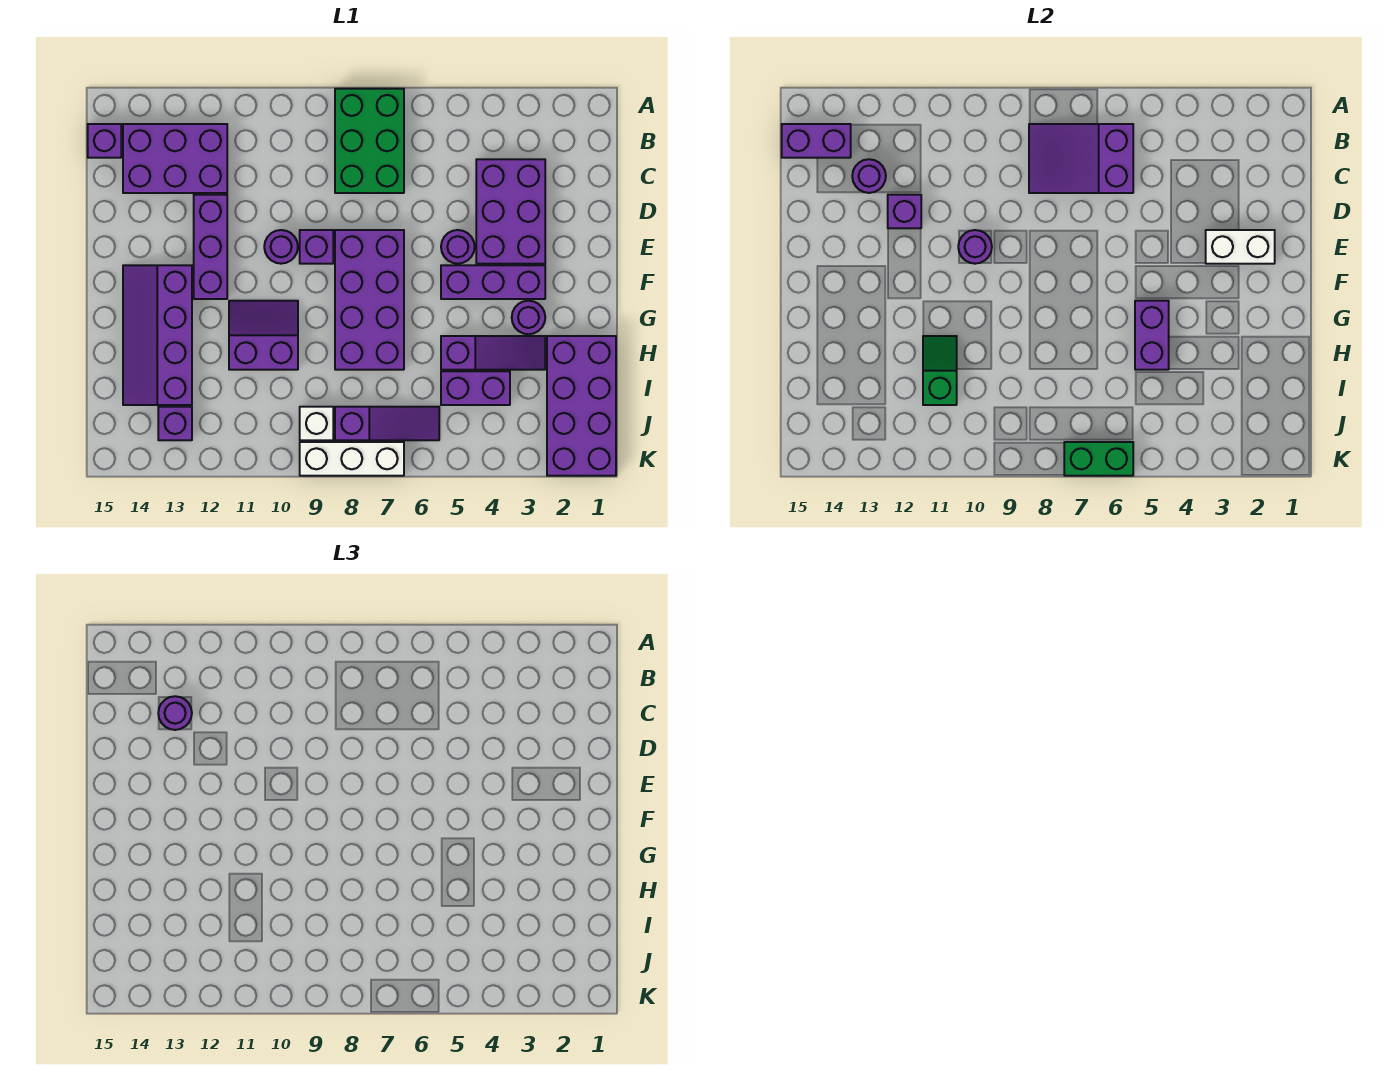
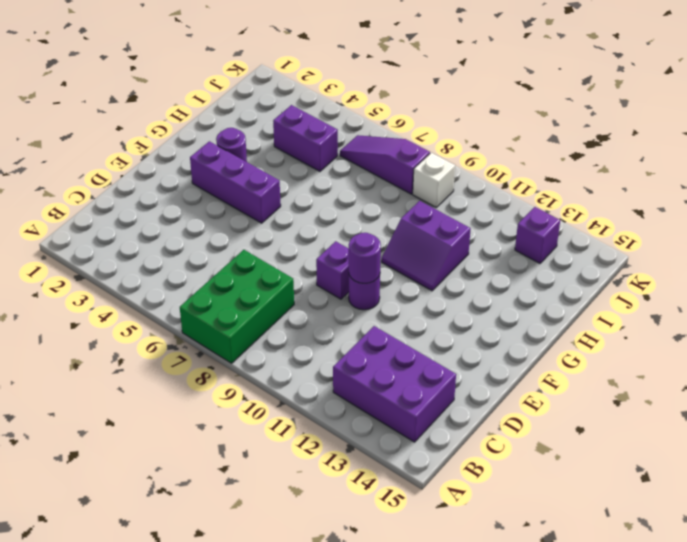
none -> purple 1x1 brick [88,124,121,158]
none -> purple 2x3 brick [476,159,545,264]
none -> purple 1x3 brick [194,195,227,299]
none -> purple 1x1 round brick [441,230,475,264]

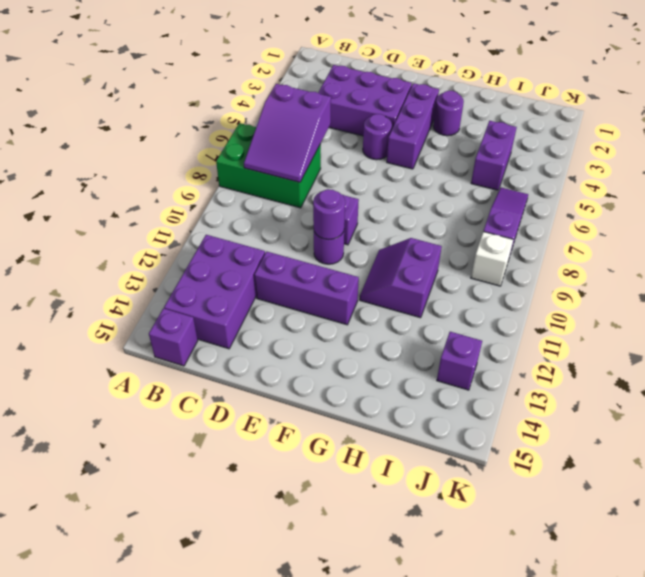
none -> purple 2x4 brick [335,230,404,370]
none -> purple 2x4 slope [123,265,192,405]
none -> purple 2x4 brick [547,336,616,476]
none -> purple 1x3 slope [441,336,545,370]

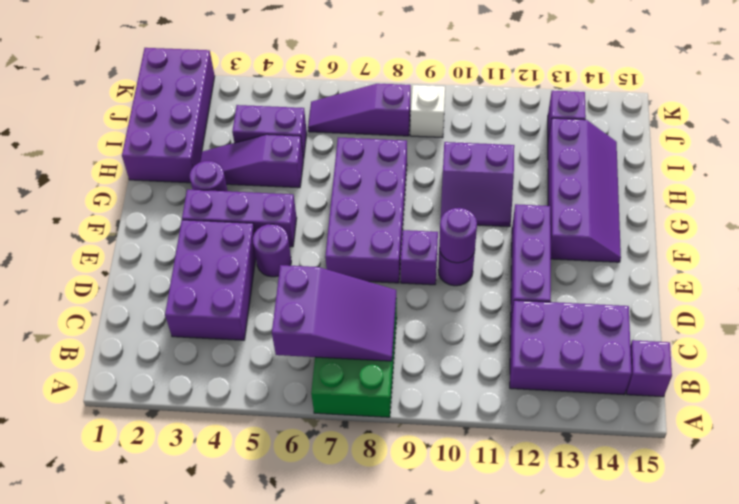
none -> white 1x3 brick [300,442,404,476]
none -> purple 1x2 brick [782,124,851,158]
none -> purple 1x1 round brick [852,159,886,193]
none -> purple 1x1 brick [888,195,921,228]

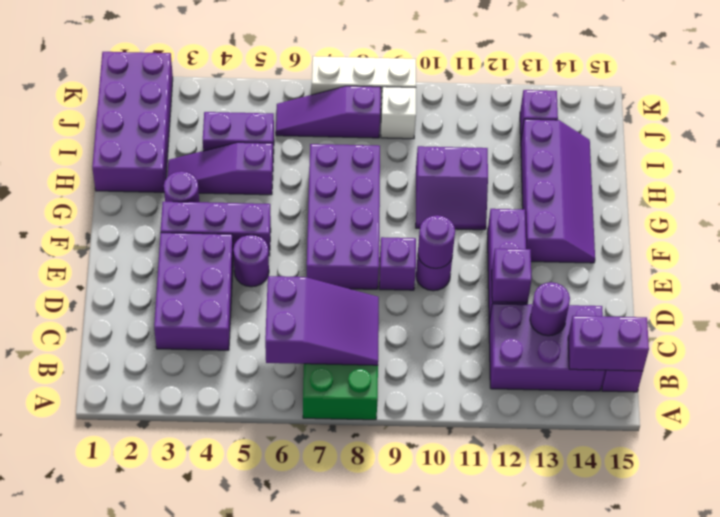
none -> white 1x2 brick [1206,230,1275,264]
none -> purple 1x2 brick [1135,301,1169,370]
none -> green 1x2 slope [923,336,957,405]
none -> green 1x2 brick [1064,442,1133,476]

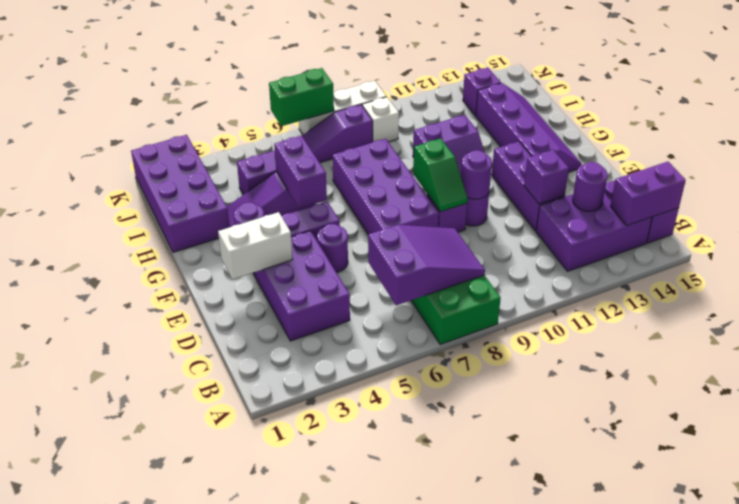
green 1x2 slope [413,138,468,212] -> green 1x2 slope moved to [923,336,957,405]
none -> purple 1x1 round brick [158,696,192,730]

